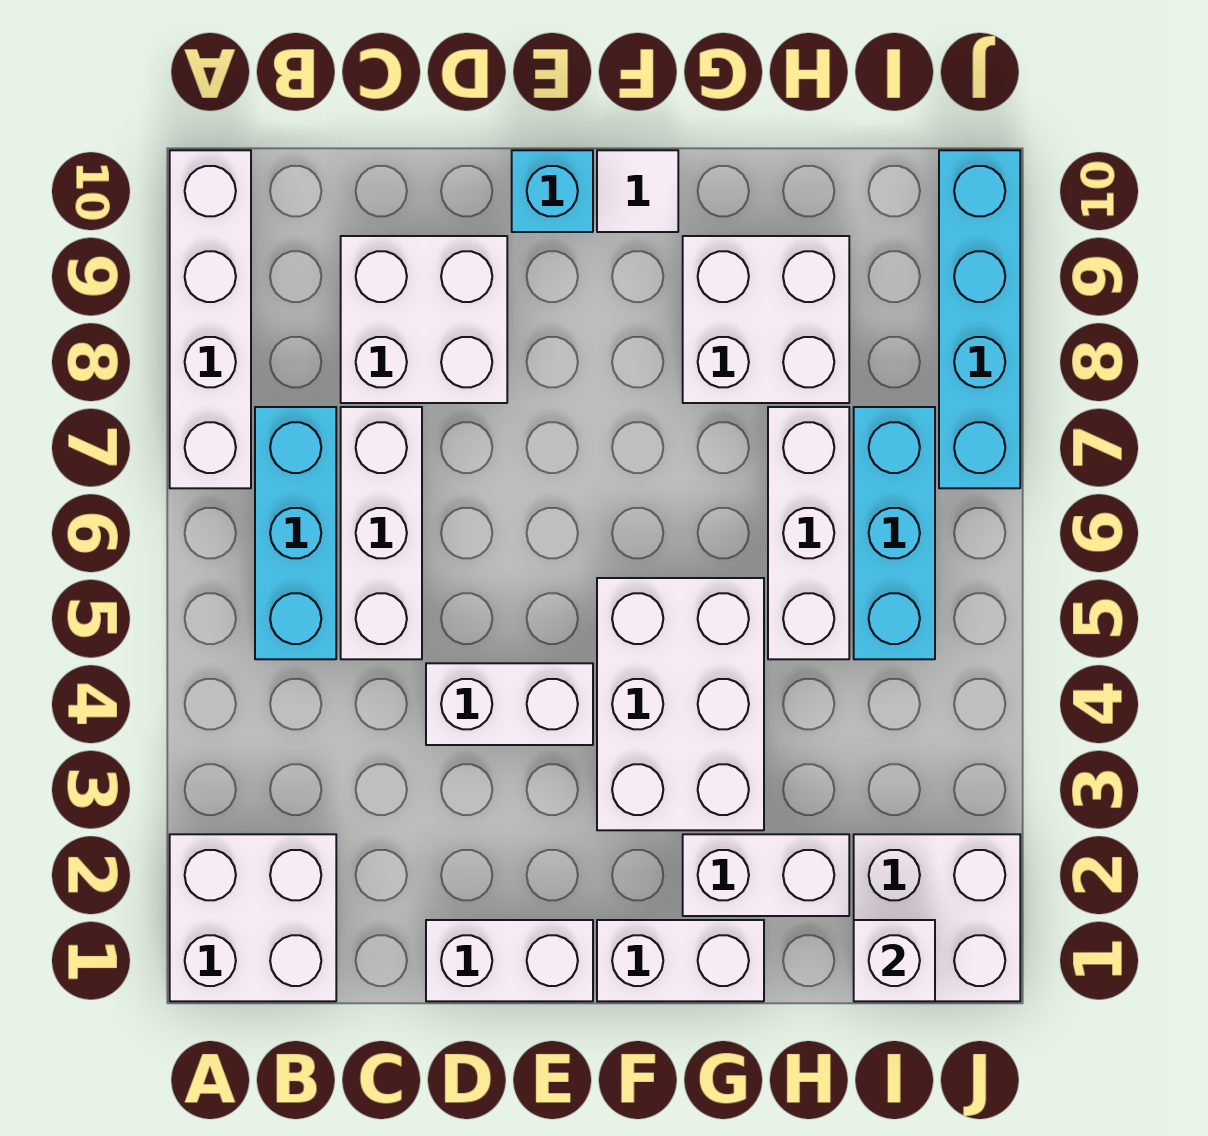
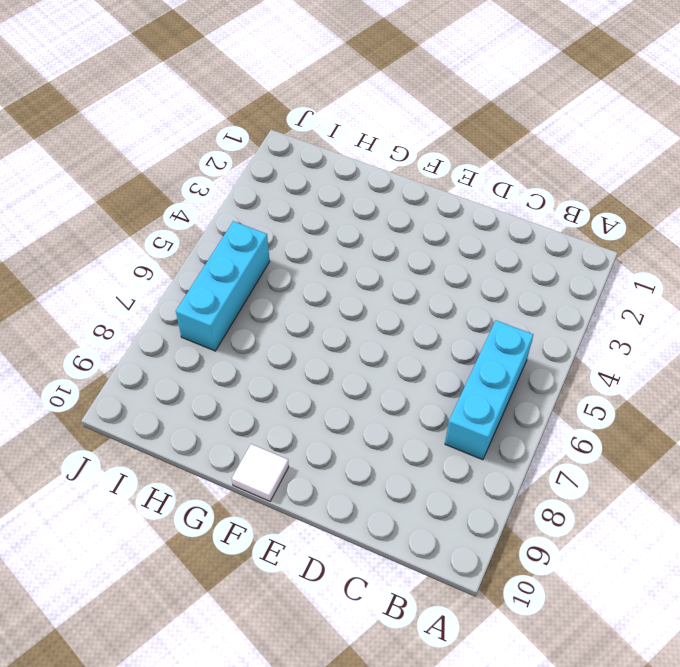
none -> white 2x2 brick [170,834,336,1001]
none -> white 1x4 brick [170,150,251,488]
none -> white 1x3 brick [341,407,422,659]

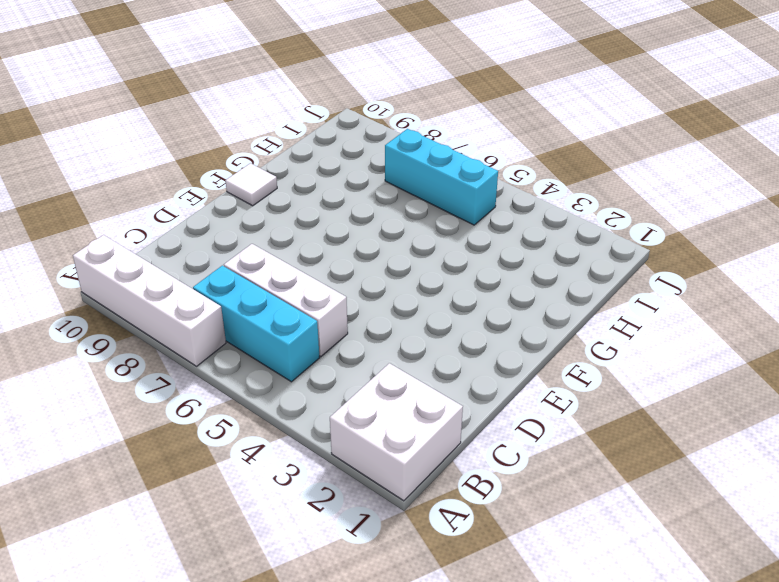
none -> white 2x2 brick [341,236,507,403]
none -> white 1x2 brick [426,920,593,1001]
none -> white 1x2 brick [426,663,593,745]

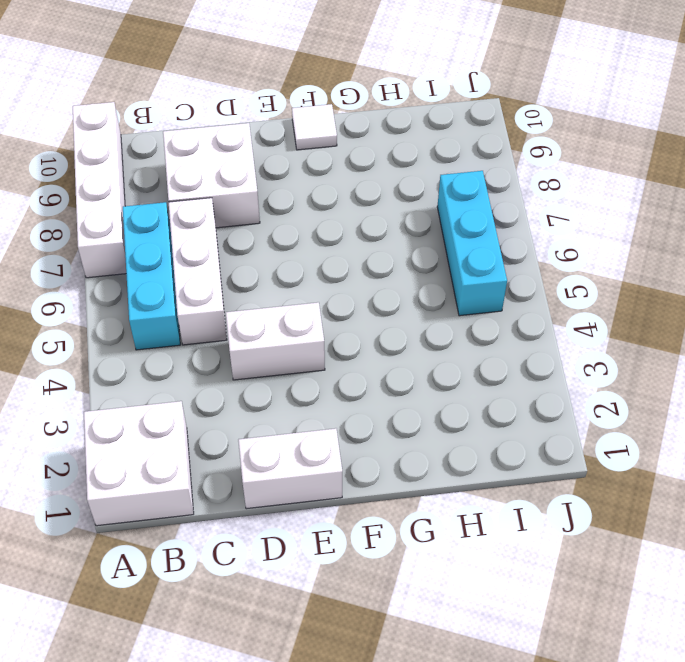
none -> cyan 1x1 brick [512,150,593,232]
none -> white 1x2 brick [597,920,764,1001]
none -> white 2x3 brick [597,578,764,830]

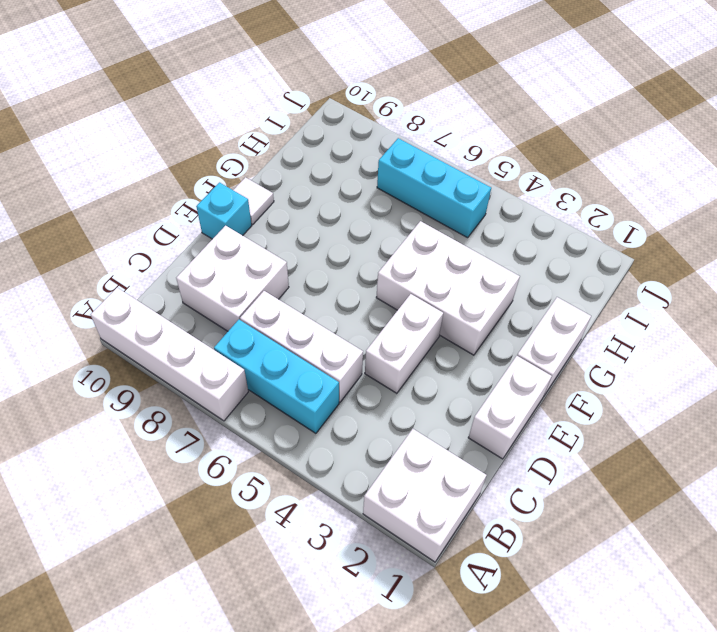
none -> white 1x2 brick [683,834,849,916]
none -> white 2x2 brick [683,236,849,403]
none -> white 1x3 brick [768,407,849,659]

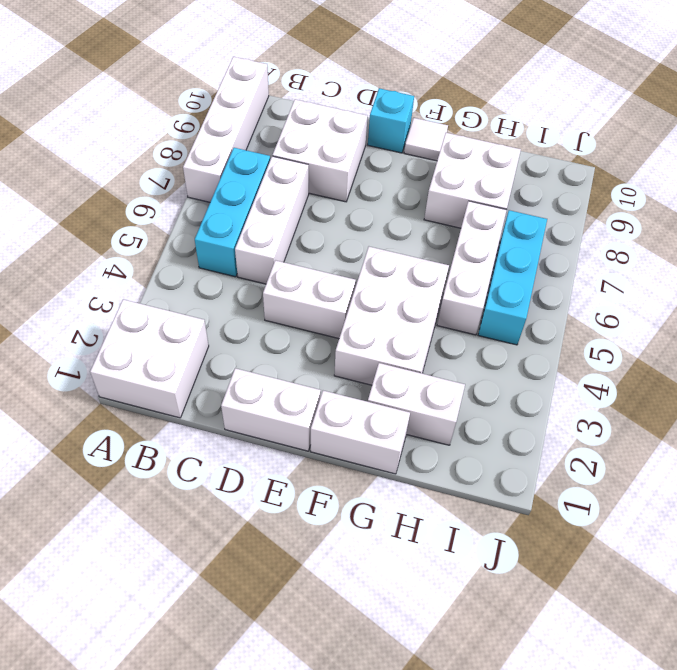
none -> white 2x2 brick [854,834,1020,1001]
none -> cyan 1x4 brick [939,150,1020,488]
none -> white 1x1 brick [854,920,935,1001]

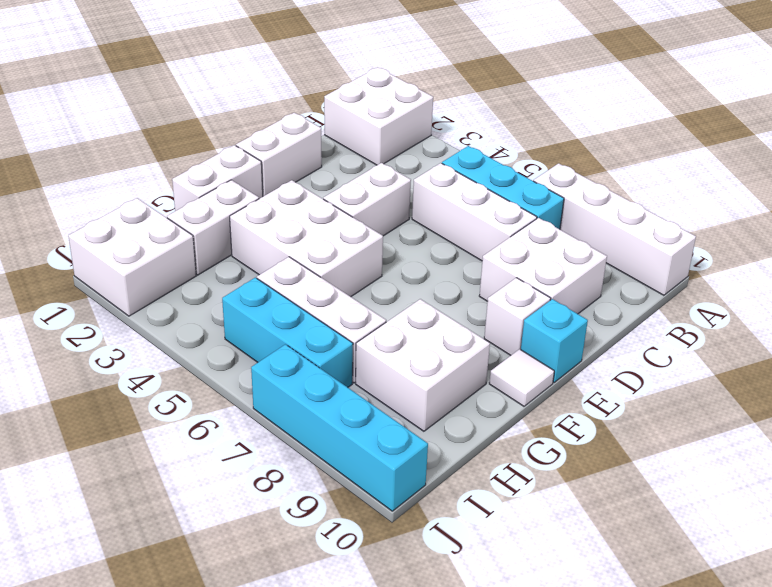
white 1x1 brick [484,278,551,356] -> white 1x1 brick moved to [854,920,935,1001]

